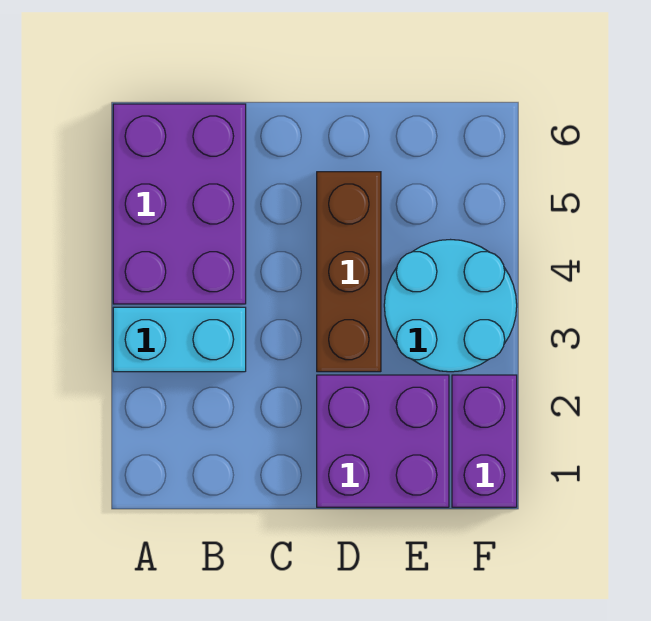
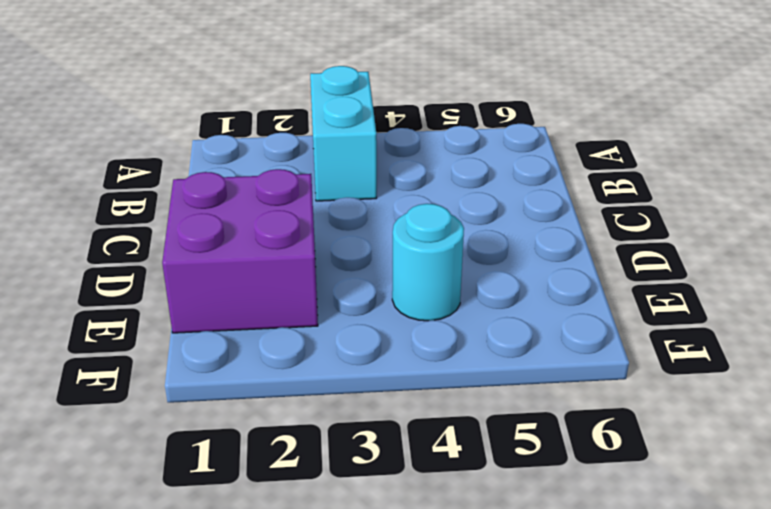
cyan 1x1 round brick [392,204,464,321] -> cyan 2x2 round brick [384,240,517,372]
none -> purple 2x3 brick [113,104,246,304]
none -> brown 1x3 brick [317,172,381,372]

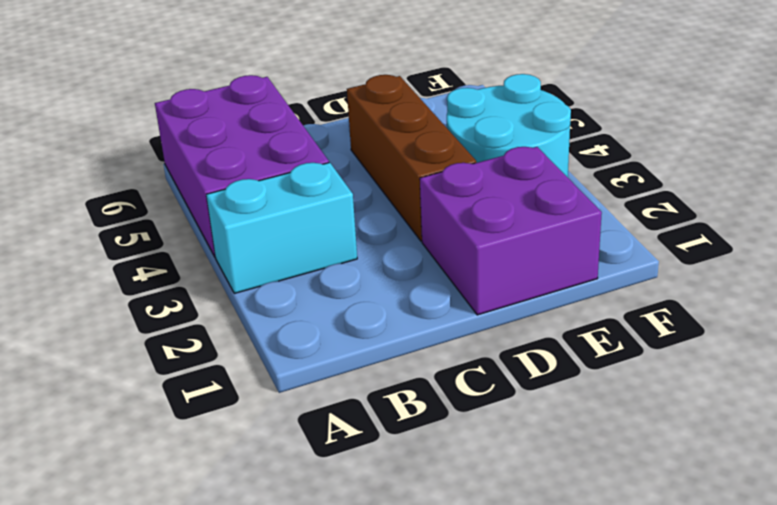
none -> purple 1x2 brick [452,375,517,507]

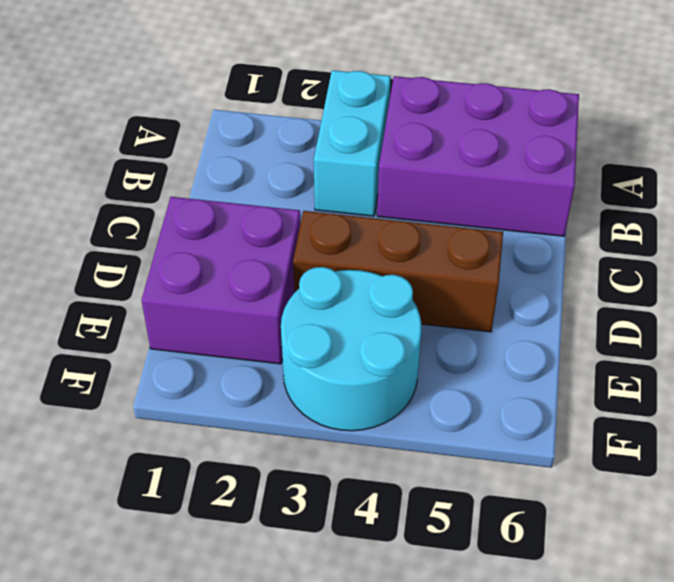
none -> purple 1x2 brick [452,375,517,507]

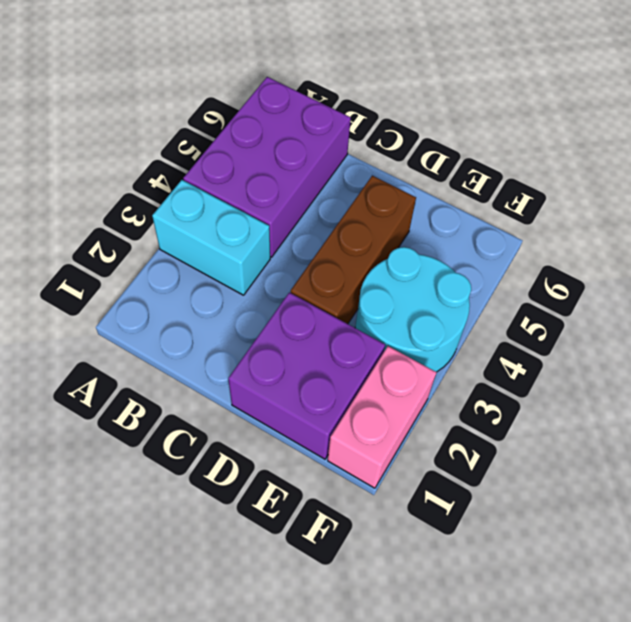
pink 1x2 brick [328,346,437,488] -> purple 1x2 brick [452,375,517,507]

